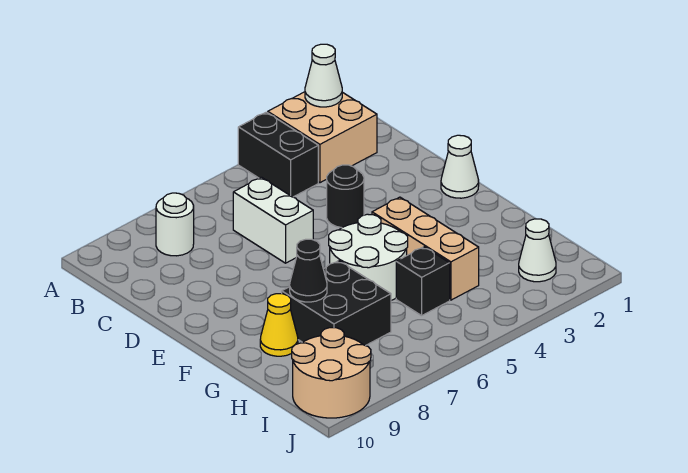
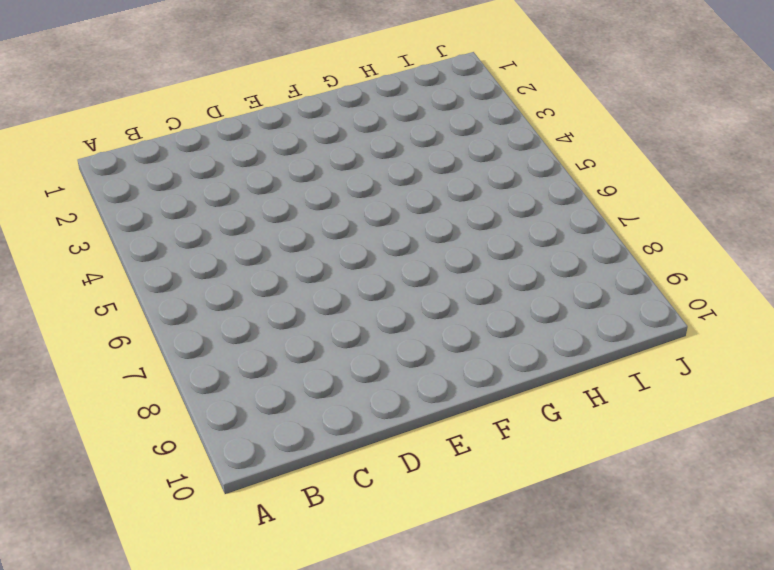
none -> tan 2x2 brick [268,92,377,183]
none -> black 1x2 brick [238,112,318,197]
none -> white 1x1 round brick [156,193,194,256]

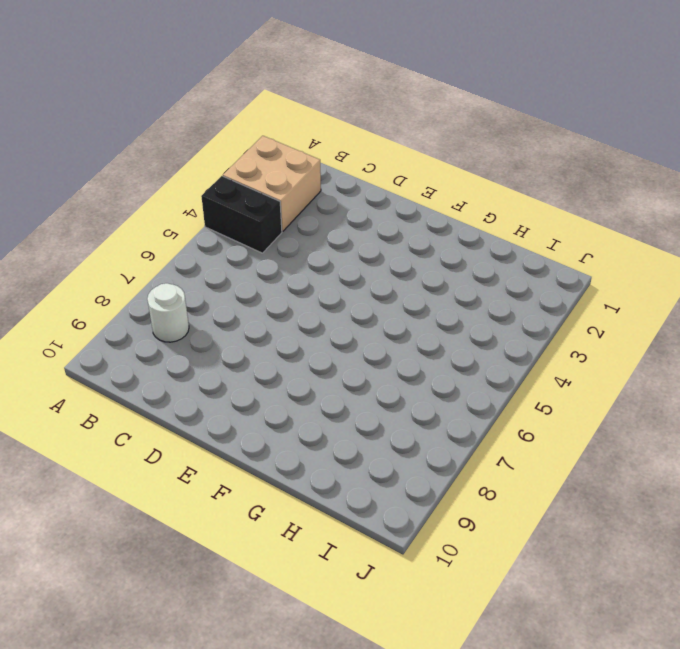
none -> white 1x2 brick [233,177,313,263]
none -> black 1x1 round brick [327,165,364,228]
none -> white 1x1 cone [441,135,479,198]

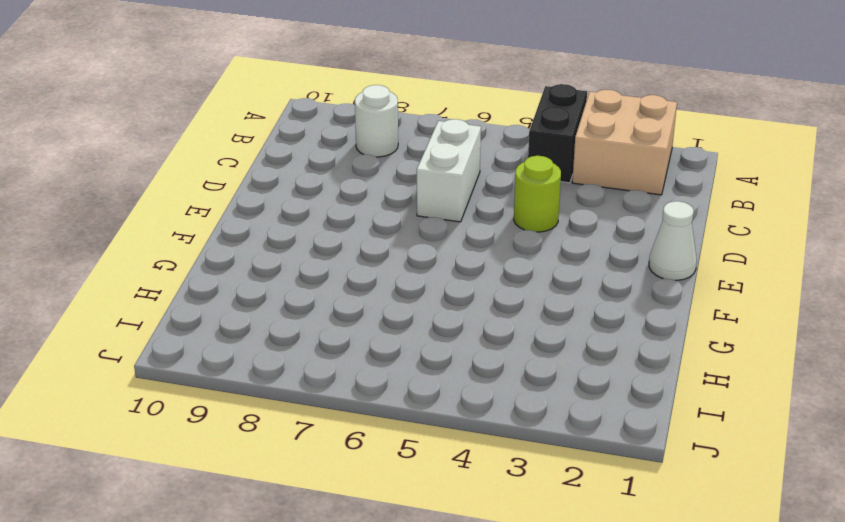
lime 1x1 round brick [514,156,561,232] -> black 1x1 round brick [327,165,364,228]
none -> tan 1x3 brick [372,197,479,300]
none -> white 2x2 round brick [329,214,408,300]
none -> black 2x2 brick [282,261,391,346]

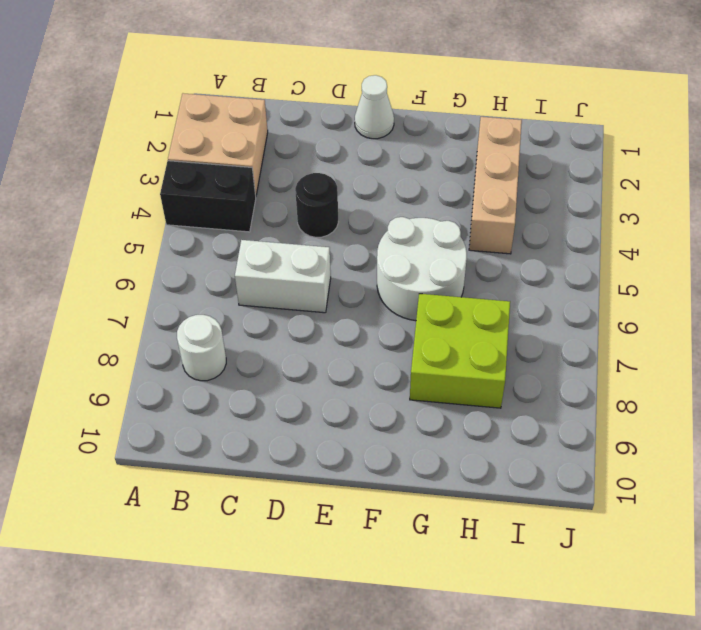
lime 2x2 brick [410,294,510,408] -> black 2x2 brick [282,261,391,346]
tan 1x3 brick [469,117,522,254] -> tan 1x3 brick turned to [372,197,479,300]
none -> yellow 1x1 cone [260,294,298,356]
none -> black 1x1 brick [396,247,450,316]
none -> white 1x1 cone [519,219,556,282]

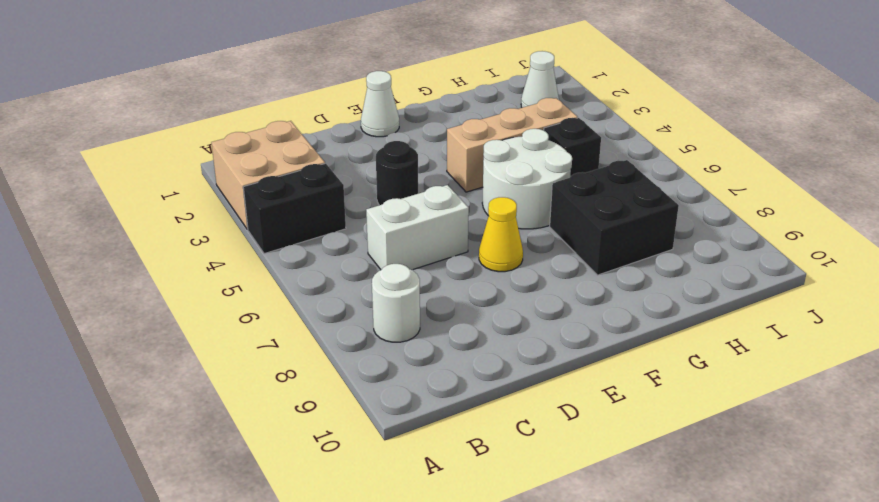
yellow 1x1 cone [479,197,523,272] -> yellow 1x1 cone moved to [260,294,298,356]
none -> tan 2x2 round brick [292,328,371,418]
none -> white 1x1 cone [305,44,342,107]
none -> black 1x1 cone [290,239,327,302]

